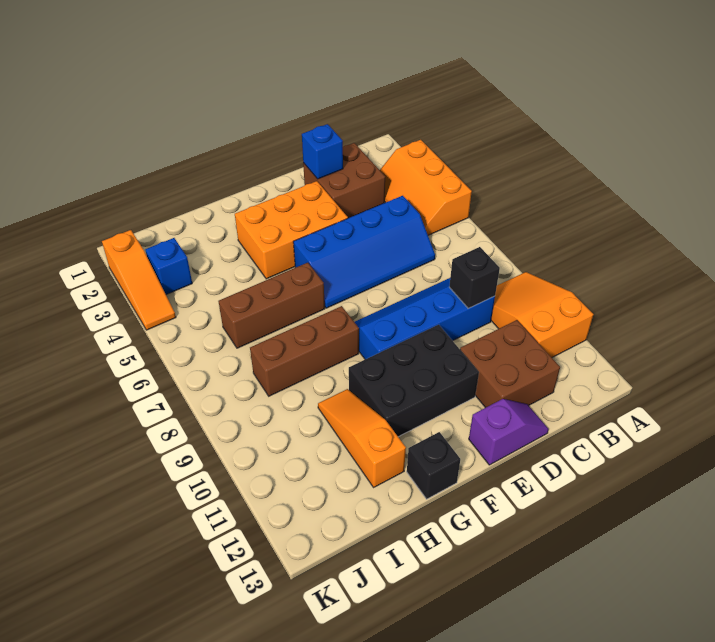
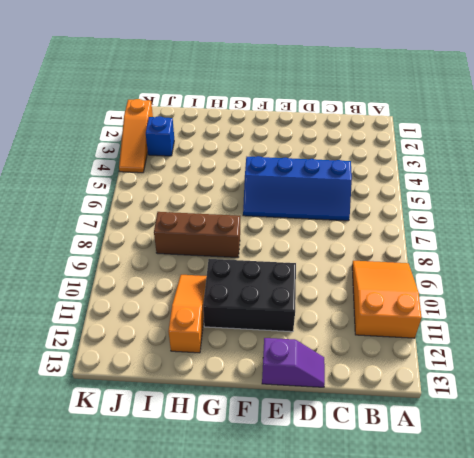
none -> orange 2x3 slope [380,140,472,235]
none -> brown 2x2 brick [303,143,385,218]
none -> blue 2x4 slope [355,278,495,359]

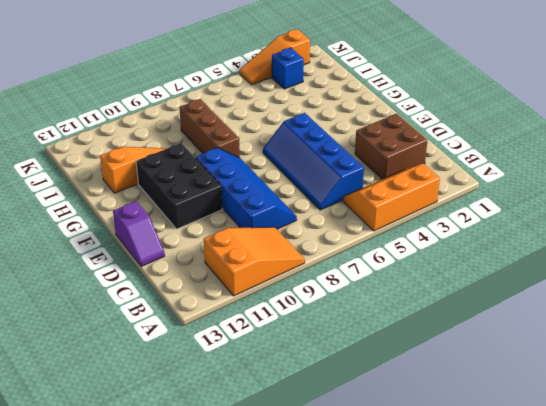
none -> brown 2x2 brick [460,320,560,408]
none -> orange 2x3 brick [235,181,348,279]
none -> brown 1x3 brick [218,263,325,348]

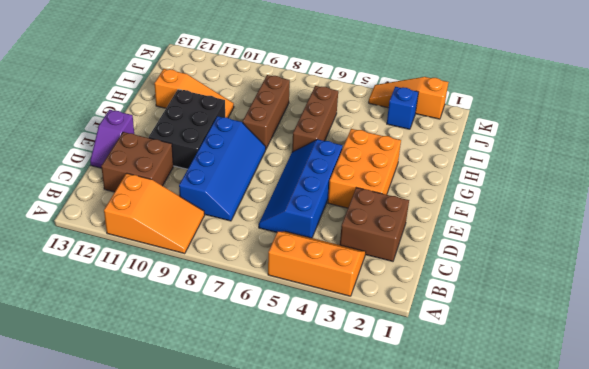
none -> black 1x1 brick [407,432,460,499]
none -> black 1x1 brick [449,247,500,308]
none -> blue 1x1 brick [302,124,343,179]

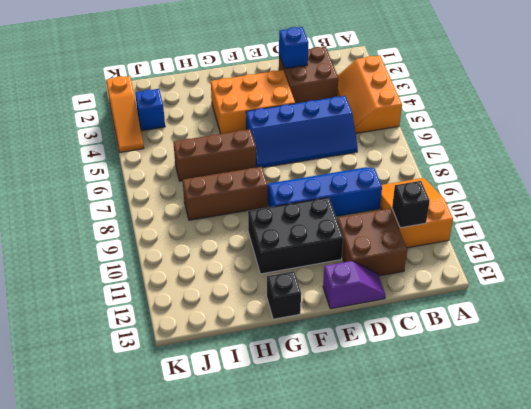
black 1x1 brick [392,181,430,228] -> black 1x1 brick moved to [449,247,500,308]
none -> orange 1x3 slope [318,389,406,487]

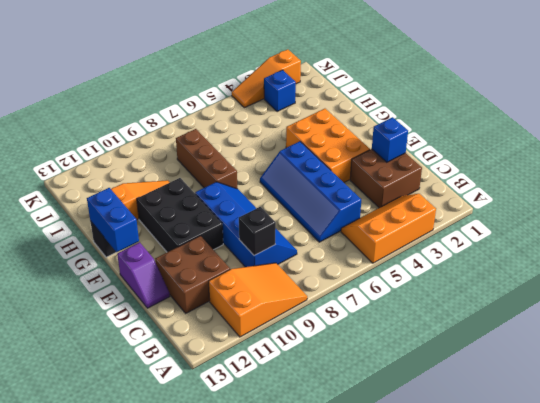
blue 1x2 brick [87,188,139,252] -> none
none -> brown 1x3 brick [218,263,325,348]

